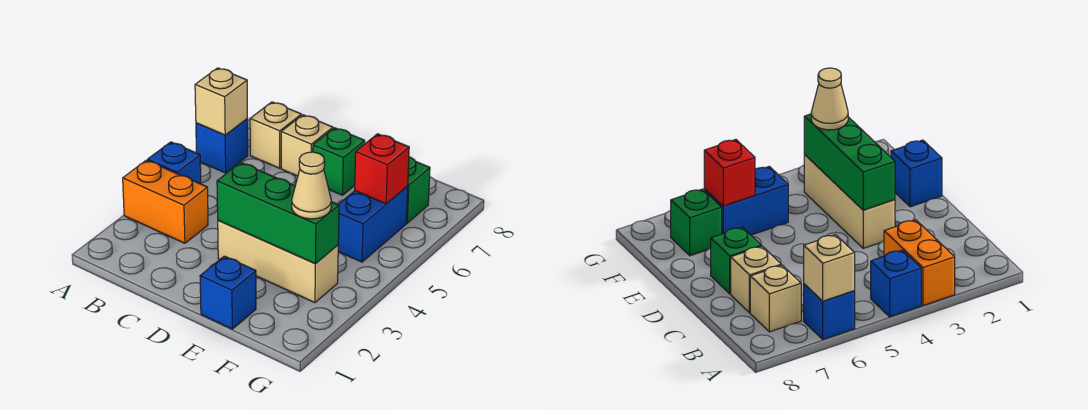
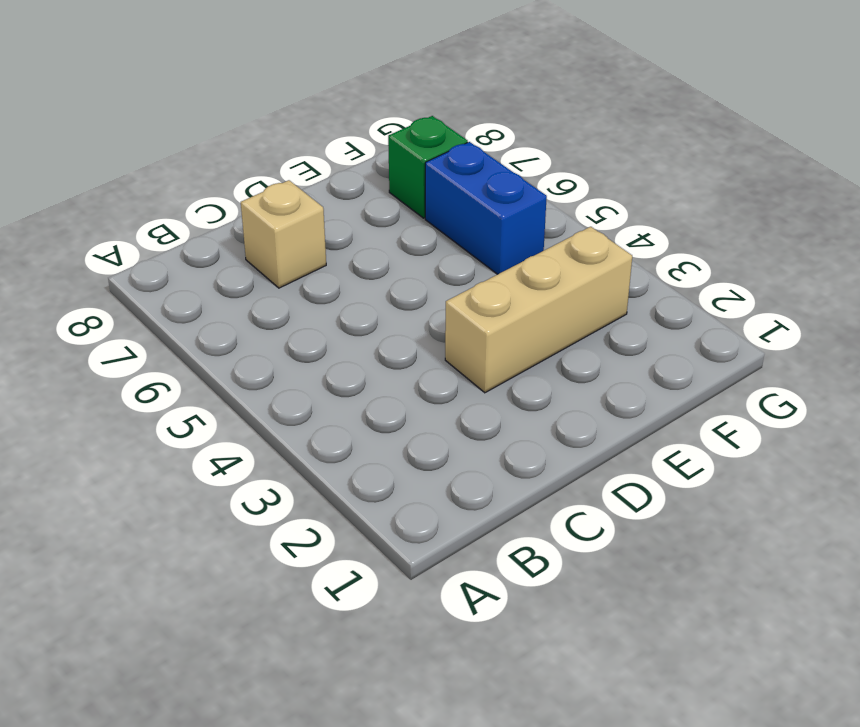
none -> orange 1x2 brick [123,160,208,243]
none -> blue 1x1 brick [148,142,201,184]
none -> blue 1x1 brick [196,119,248,173]

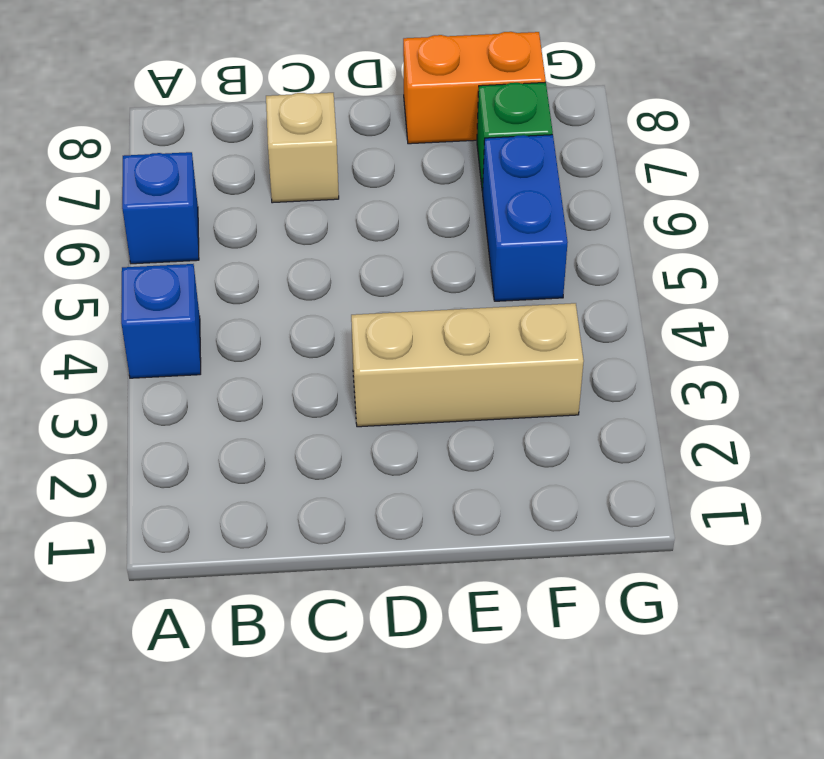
orange 1x2 brick [403,32,546,144] -> orange 1x2 brick moved to [123,160,208,243]
none -> tan 1x1 brick [250,102,301,168]
none -> green 1x1 brick [313,128,365,195]
none -> blue 1x1 brick [200,256,256,329]

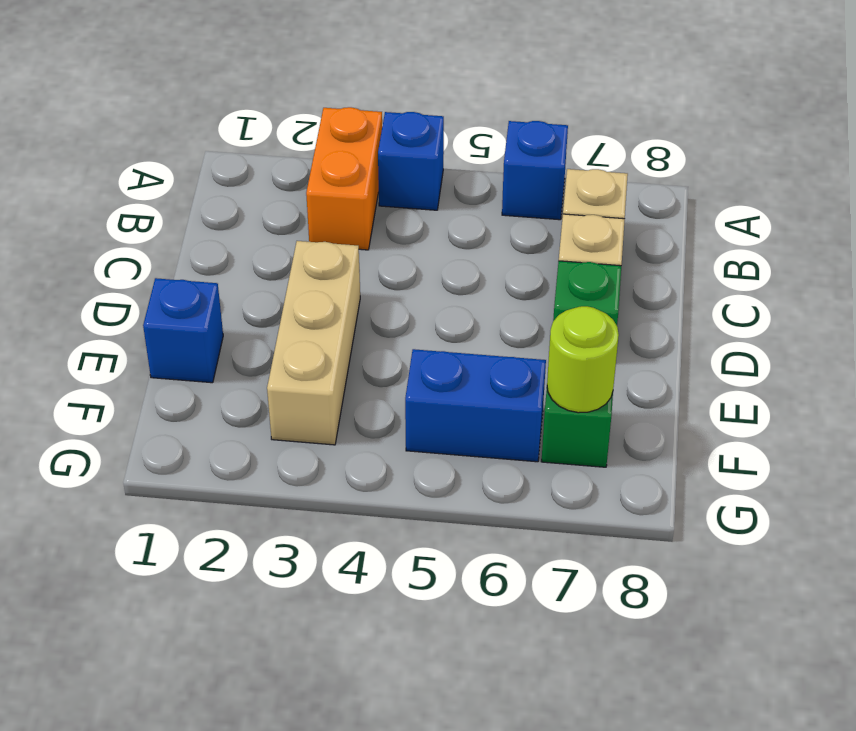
lime 1x1 round brick [547,306,619,413] -> none
none -> tan 1x1 brick [195,68,247,135]
none -> green 1x3 brick [217,163,339,264]
none -> red 1x1 brick [355,134,409,204]

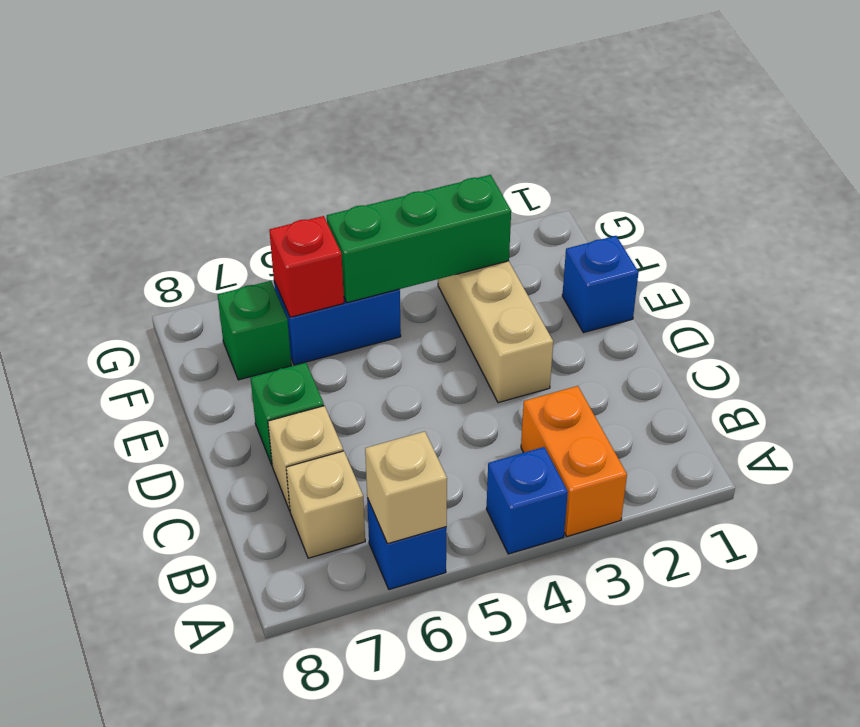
green 1x3 brick [327,175,511,303] -> green 1x3 brick turned to [217,163,339,264]
none -> tan 1x1 cone [292,152,331,219]

